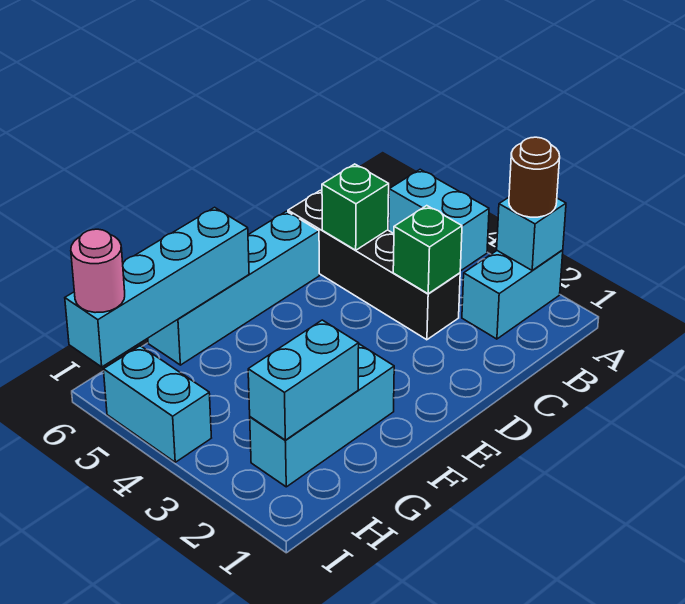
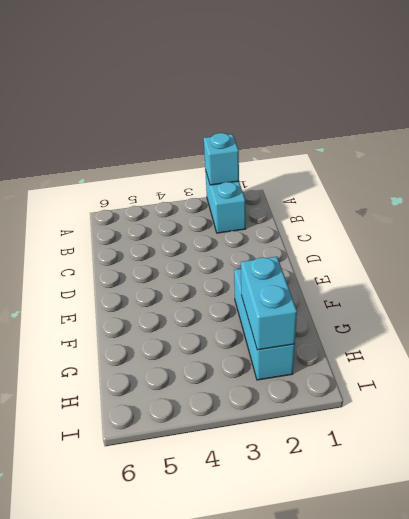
none -> cyan 1x2 brick [389,169,489,271]
none -> black 1x4 brick [288,190,460,340]
none -> cyan 1x4 brick [148,211,319,365]

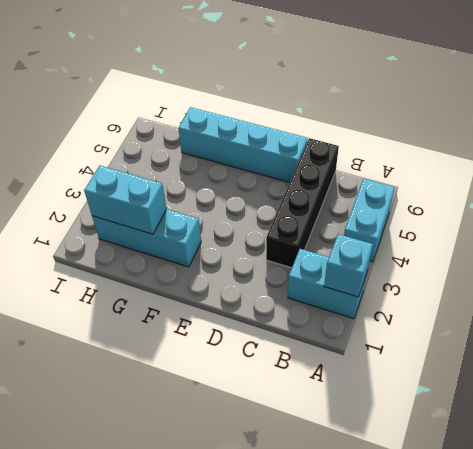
none -> cyan 1x2 brick [103,346,211,462]
none -> green 1x1 brick [393,206,462,294]
none -> green 1x1 brick [322,164,389,250]

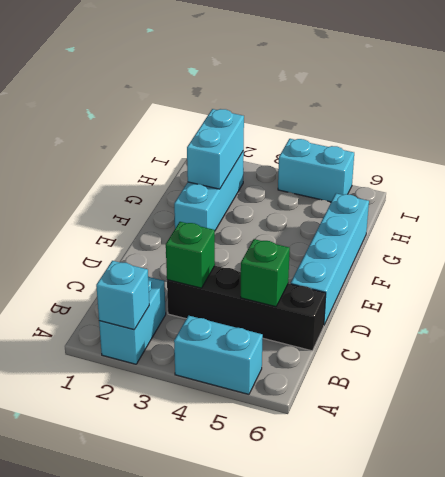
none -> cyan 1x4 brick [65,207,249,367]
none -> brown 1x1 round brick [509,137,560,217]
none -> pink 1x1 round brick [71,229,125,313]

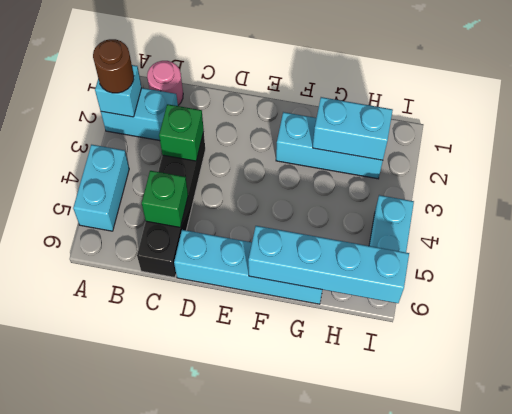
pink 1x1 round brick [147,61,183,105] -> pink 1x1 round brick moved to [71,229,125,313]

